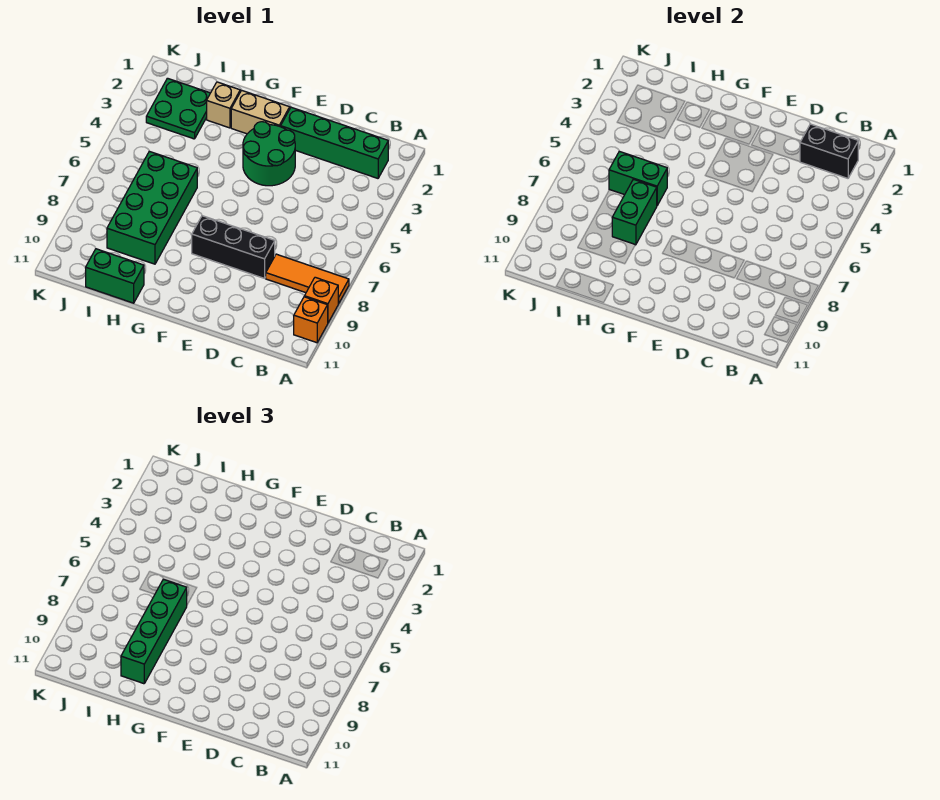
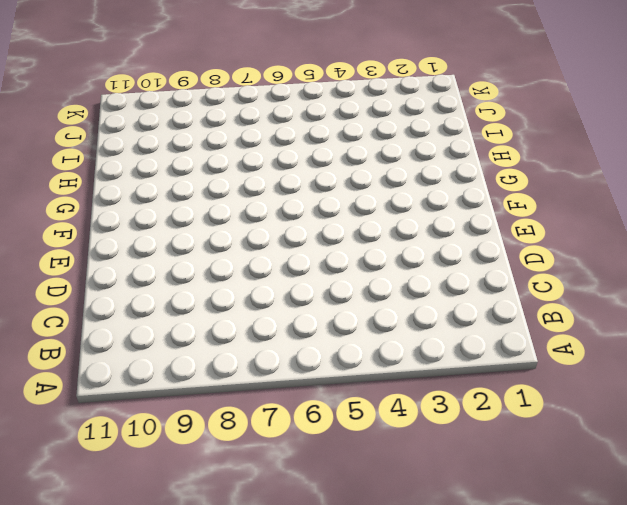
none -> orange 1x3 tile [266,254,349,304]
none -> orange 1x1 brick [305,277,339,323]
none -> orange 1x1 brick [294,297,328,343]

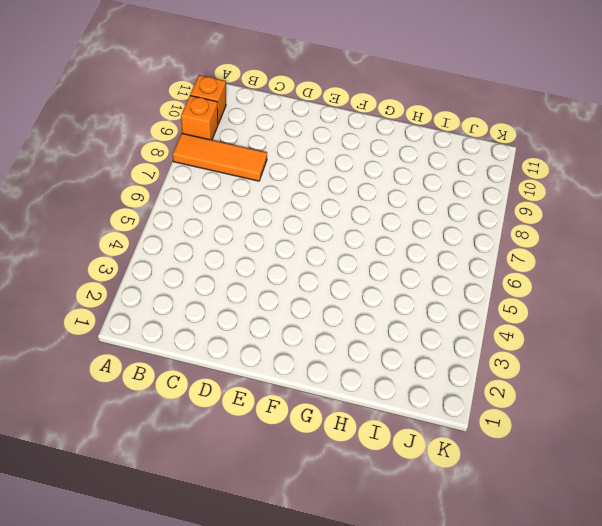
none -> green 1x4 brick [281,107,388,178]
none -> black 1x3 brick [192,216,275,278]
none -> green 2x2 round brick [243,122,295,186]

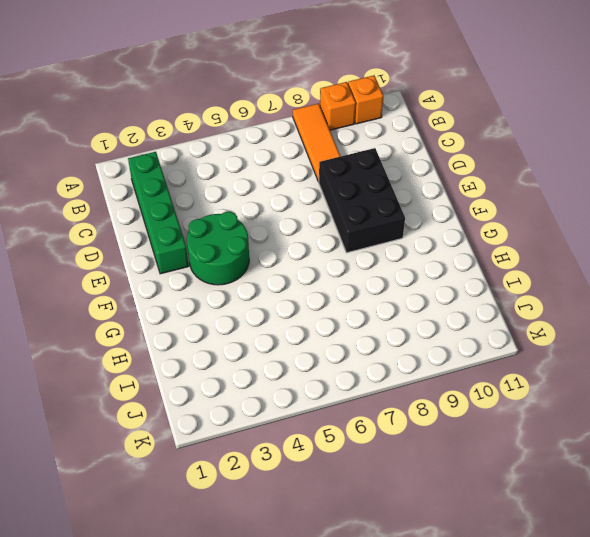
black 2x3 brick [319,148,405,253] -> black 1x3 brick [192,216,275,278]
none -> tan 1x2 brick [231,90,290,134]
none -> tan 1x1 brick [207,82,240,128]
none -> green 2x4 brick [107,151,197,264]

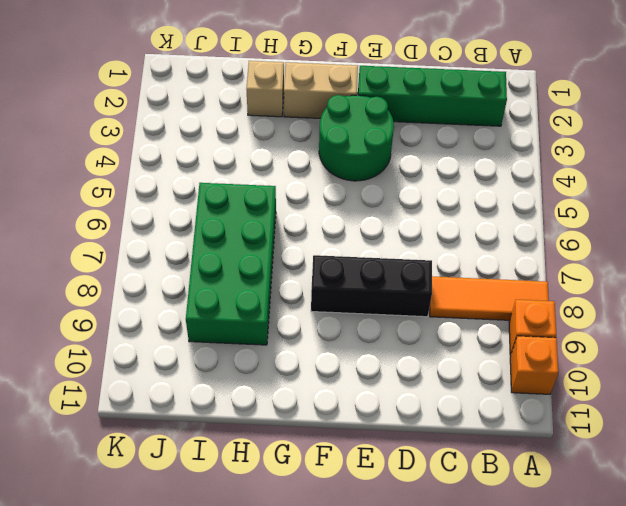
none -> green 1x2 brick [86,249,144,303]
none -> green 2x2 plate [146,78,210,139]
none -> black 1x2 brick [800,124,858,178]

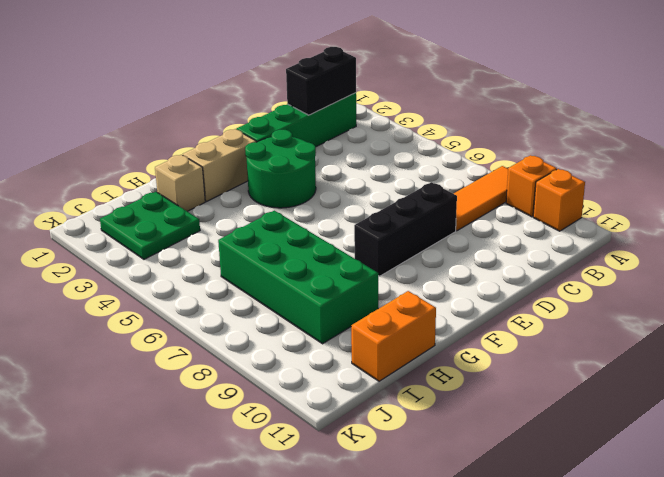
orange 1x2 brick [351,291,436,381] -> green 1x2 brick [86,249,144,303]
none -> green 1x2 brick [609,151,667,205]
none -> green 1x2 brick [612,179,657,245]
none -> green 1x4 brick [121,579,187,684]

